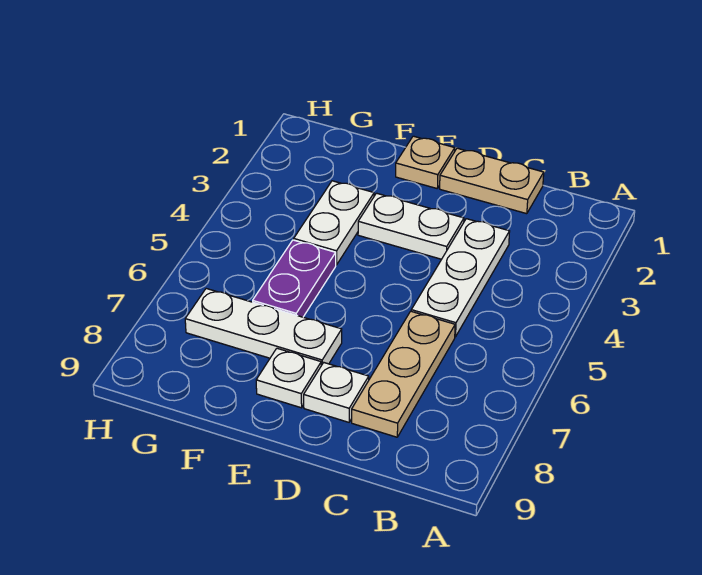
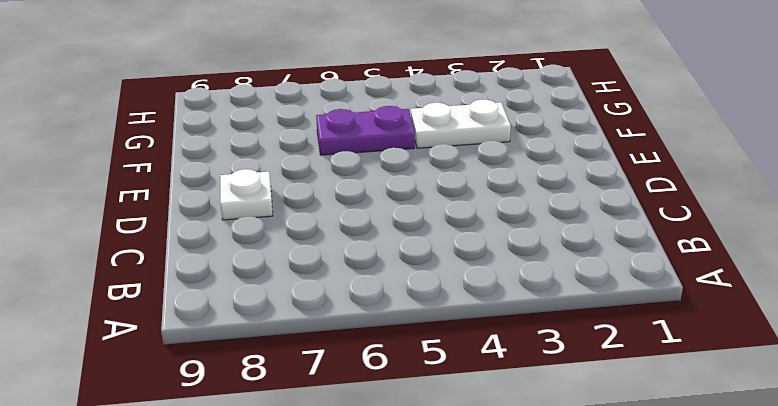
none -> tan 1x2 plate [440,148,544,214]
none -> white 1x3 plate [411,219,510,337]

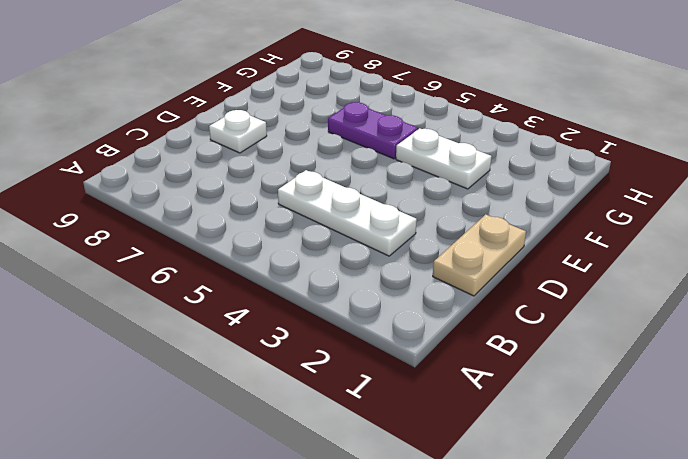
none -> tan 1x3 plate [352,311,455,437]
none -> white 1x2 plate [358,193,464,259]

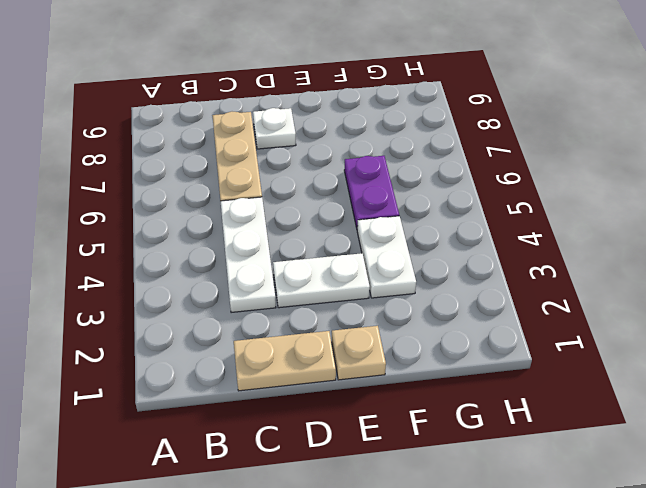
none -> white 1x3 plate [185,289,342,365]
none -> white 1x1 plate [256,348,321,408]

